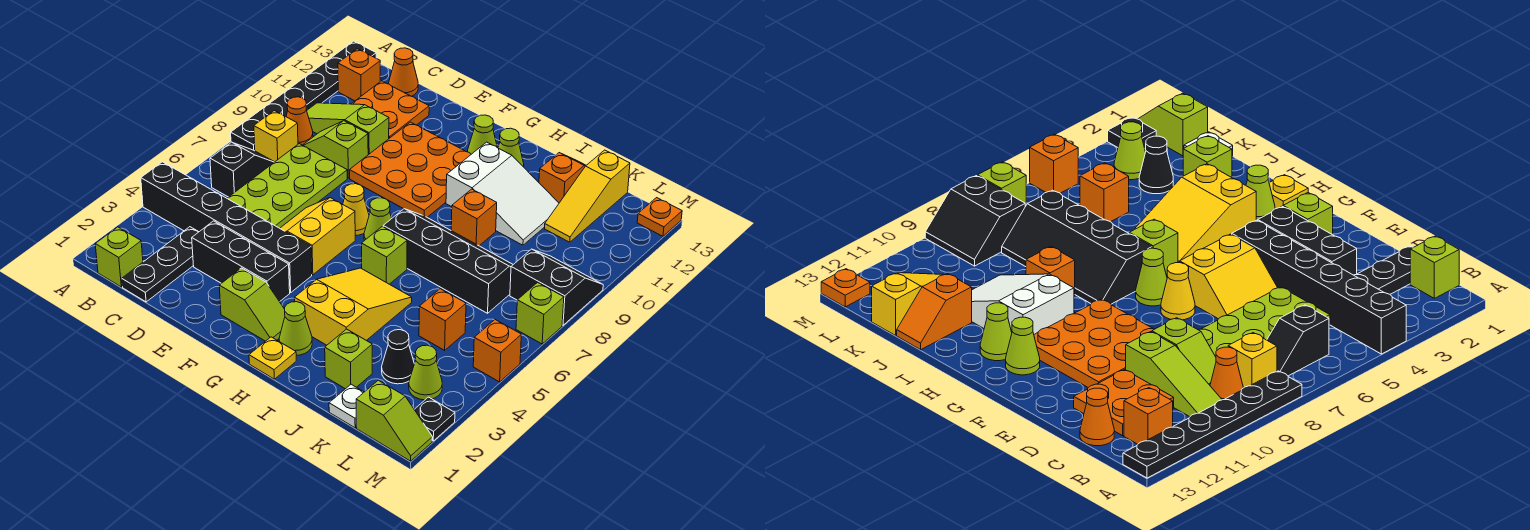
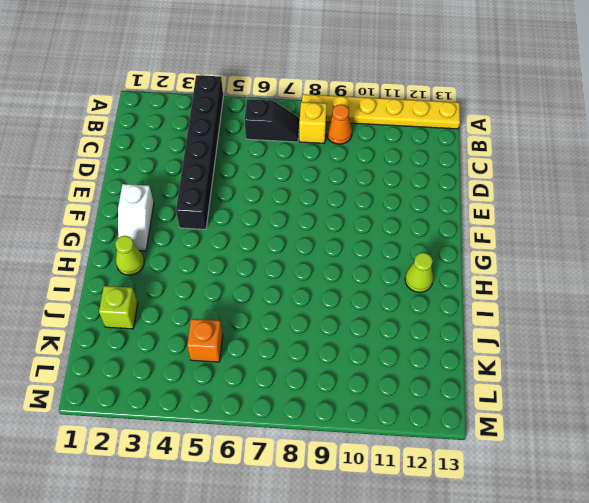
yellow 1x6 plate [302,94,460,129] -> black 1x6 plate [231,41,376,151]
white 1x2 slope [118,184,154,251] -> lime 1x2 slope [219,268,285,341]
none -> lime 1x1 brick [95,227,143,287]
none -> lime 1x3 slope [307,103,389,155]
none -> orange 1x1 brick [338,49,380,101]
none -> black 1x3 plate [122,227,198,302]

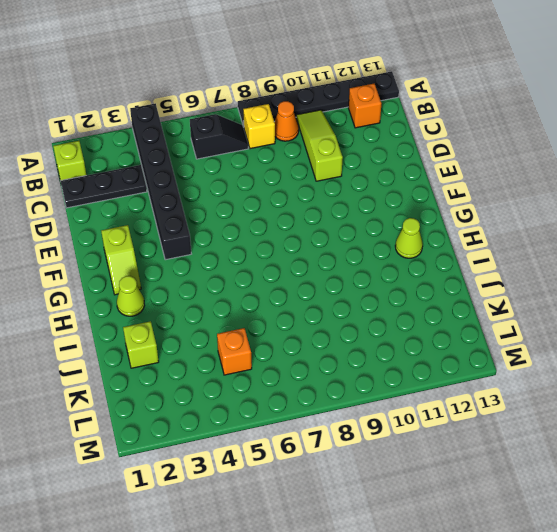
none -> lime 2x4 plate [227,144,347,228]
none -> lime 1x2 slope [303,121,368,178]
none -> orange 2x2 plate [352,81,429,138]
none -> orange 1x1 cone [389,48,418,96]

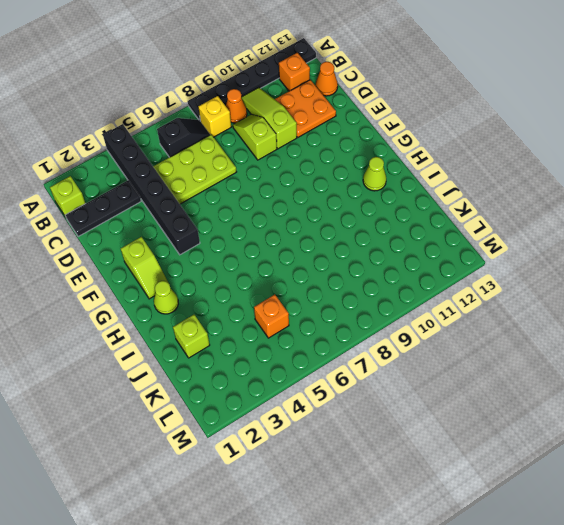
lime 2x3 plate [153,135,236,204] -> lime 2x4 plate [227,144,347,228]
none -> black 1x3 brick [192,221,290,302]
none -> yellow 2x2 slope [280,198,355,275]
none -> orange 3x3 plate [350,122,471,217]
none -> yellow 1x1 cone [343,184,369,236]

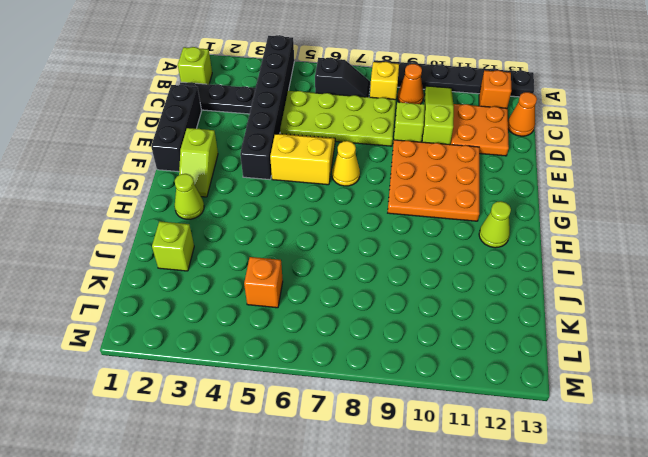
black 1x3 brick [151,85,201,172] -> black 1x3 brick moved to [192,221,290,302]
none -> lime 1x1 cone [364,198,392,241]
none -> lime 1x1 cone [468,115,497,154]
none -> yellow 1x1 plate [249,337,296,379]
none -> yellow 2x3 slope [294,268,412,345]

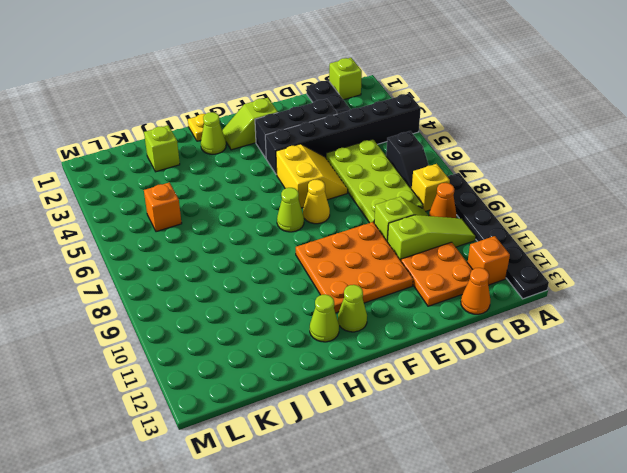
none -> yellow 2x3 slope [294,268,412,345]
none -> lime 1x1 brick [362,226,407,284]
none -> black 2x4 slope [383,209,513,313]
none -> white 2x3 slope [446,142,559,245]

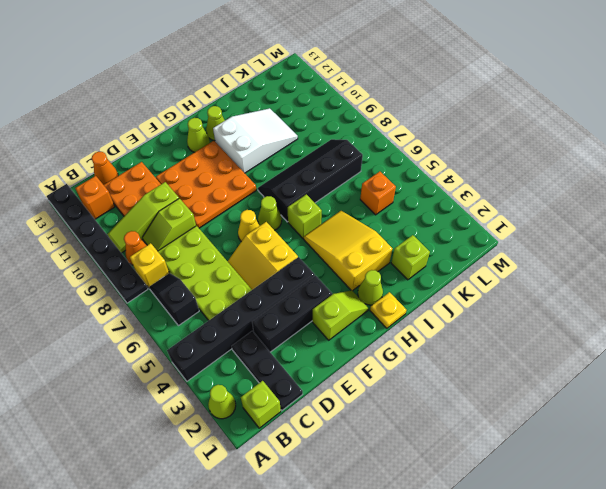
lime 1x1 cone [208,385,236,419] -> lime 1x1 cone moved to [409,345,442,400]
none -> orange 1x1 brick [451,189,497,246]
none -> orange 1x2 slope [539,153,586,203]
none -> white 1x1 plate [329,384,364,428]
none -> black 1x1 cone [382,330,414,384]

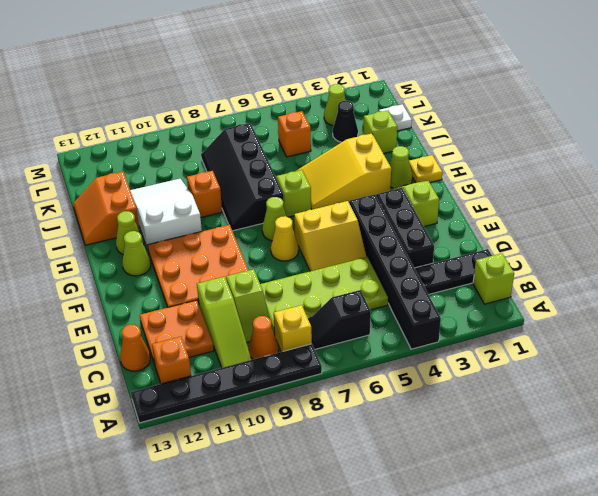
orange 2x2 slope [73,172,140,245] -> orange 1x2 slope [539,153,586,203]
none -> yellow 1x3 slope [545,150,630,242]
none -> lime 1x2 slope [356,380,432,461]
none -> black 2x2 slope [510,249,603,325]
none -> black 1x1 plate [414,397,455,441]

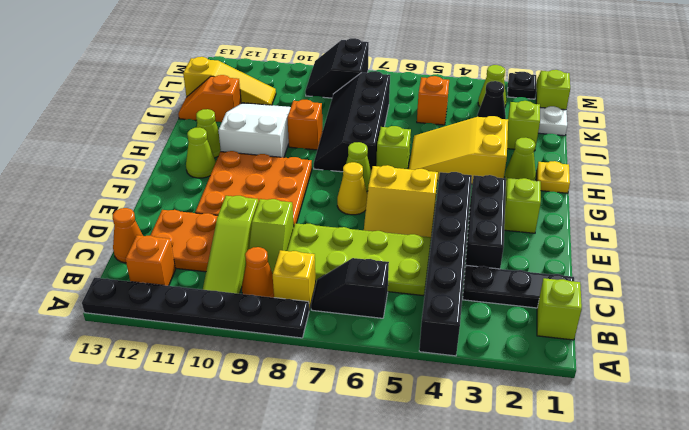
none -> orange 1x1 brick [473,320,521,382]
none -> lime 1x1 brick [516,283,564,344]
none -> orange 1x1 plate [637,198,682,236]

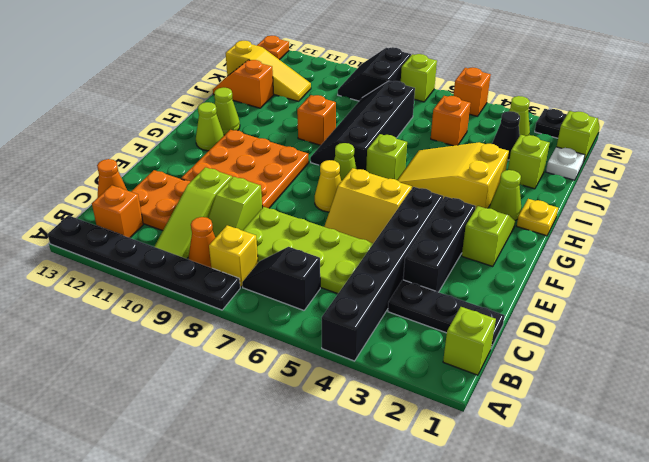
none -> white 2x3 slope [446,142,559,245]

